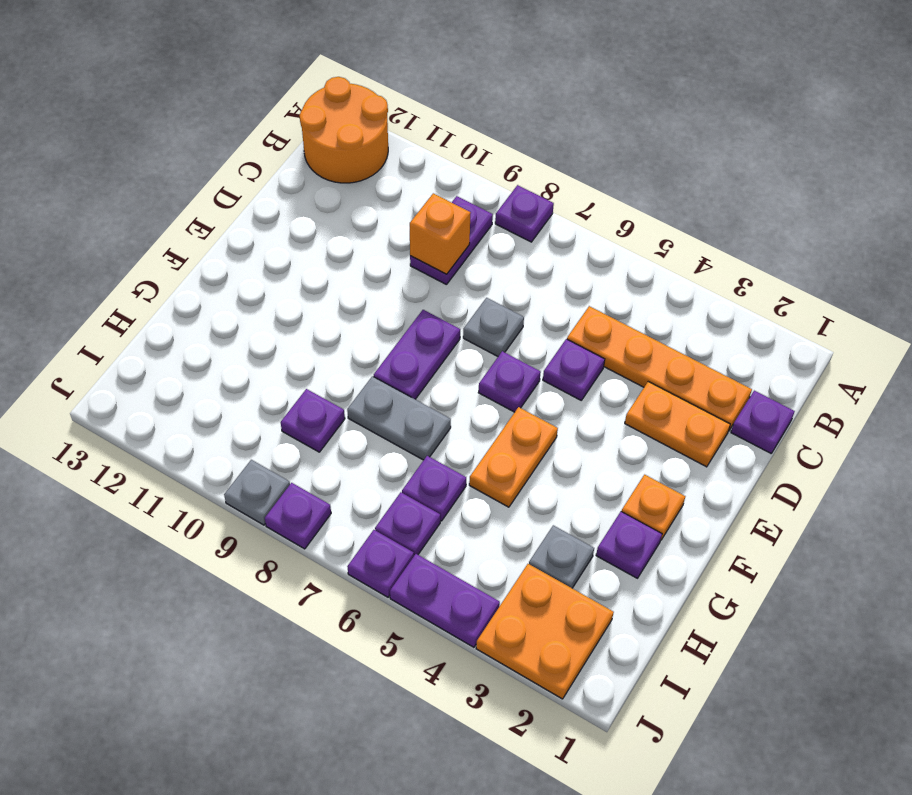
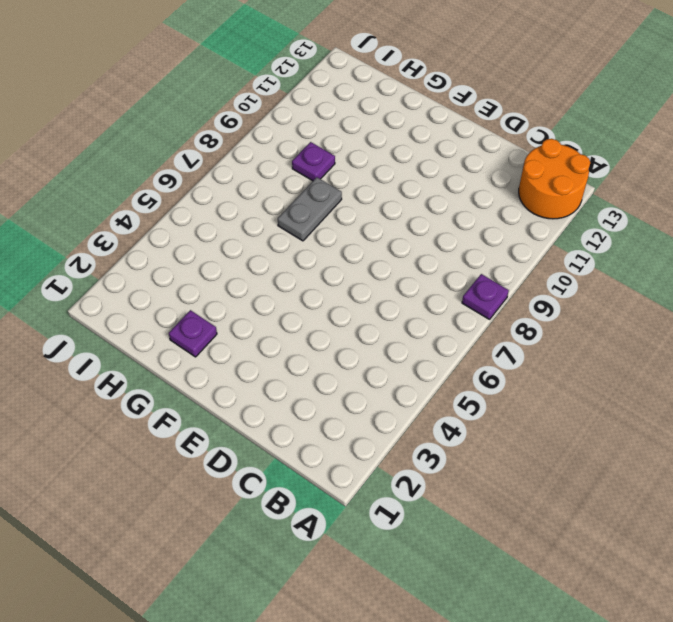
none -> purple 1x2 plate [410,196,493,285]
none -> purple 1x1 plate [731,391,795,453]
none -> orange 1x4 plate [567,306,752,430]

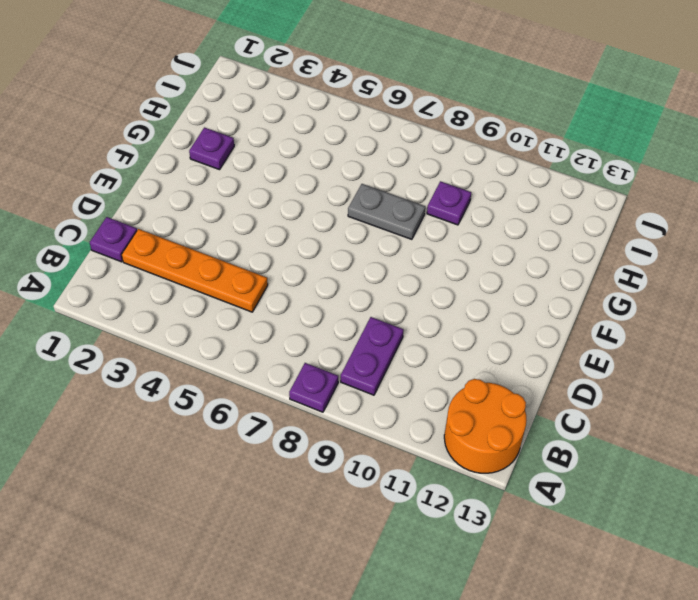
none -> orange 1x2 plate [625,382,730,467]
none -> purple 1x1 plate [543,339,605,400]
none -> grey 1x1 plate [463,298,524,356]

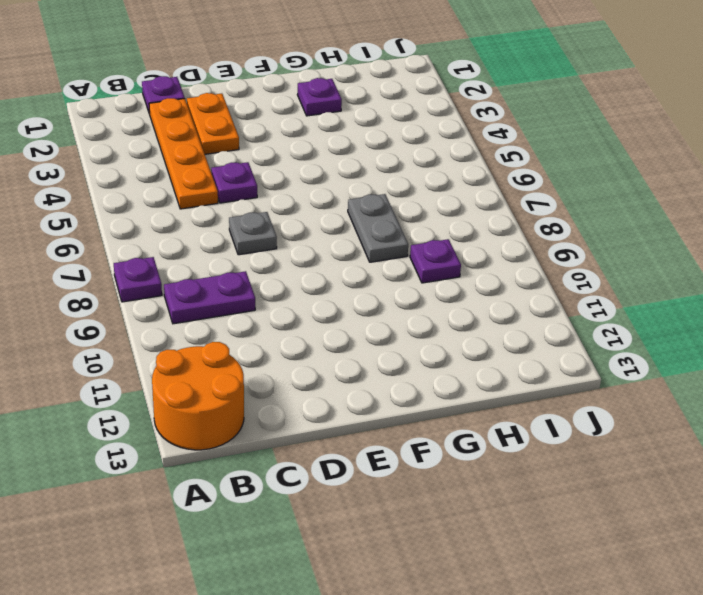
none -> purple 1x1 plate [478,351,541,412]
none -> purple 1x2 plate [374,310,460,399]
none -> orange 1x1 plate [621,475,685,540]

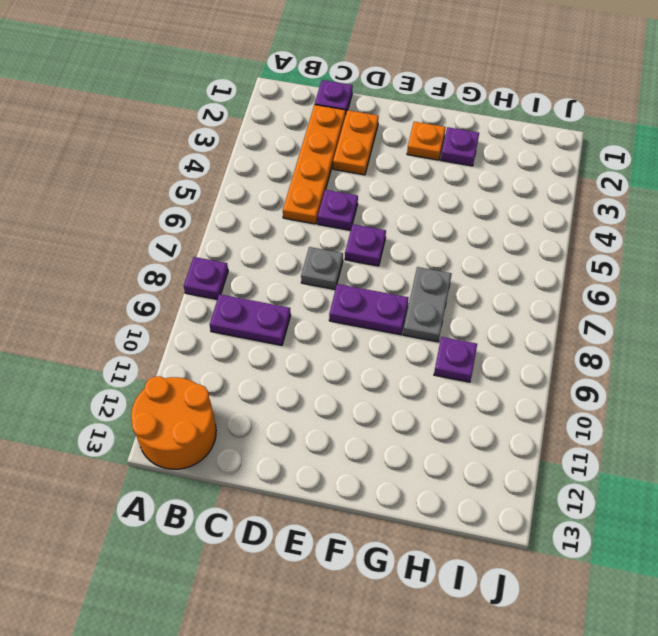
none -> orange 1x2 plate [469,407,558,507]
none -> grey 1x1 plate [529,525,594,588]
none -> purple 1x1 plate [402,456,466,521]

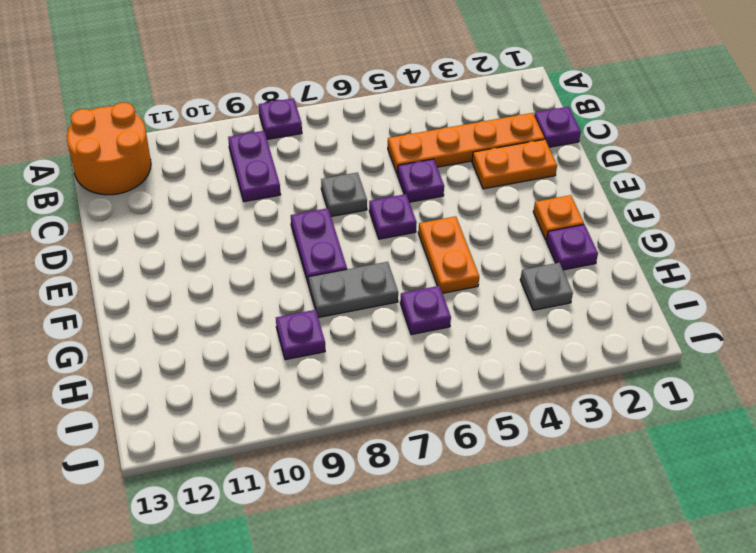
none -> orange 2x2 plate [476,564,614,699]
none -> purple 1x1 plate [375,492,440,555]
none -> purple 1x2 plate [390,554,500,647]

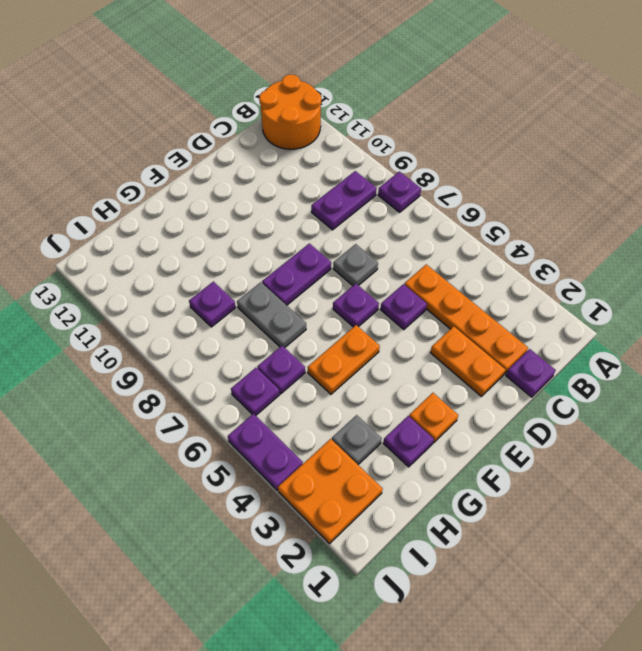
none -> purple 1x1 plate [347,530,414,597]
none -> purple 1x1 plate [265,483,331,549]
none -> grey 1x1 plate [224,460,290,525]

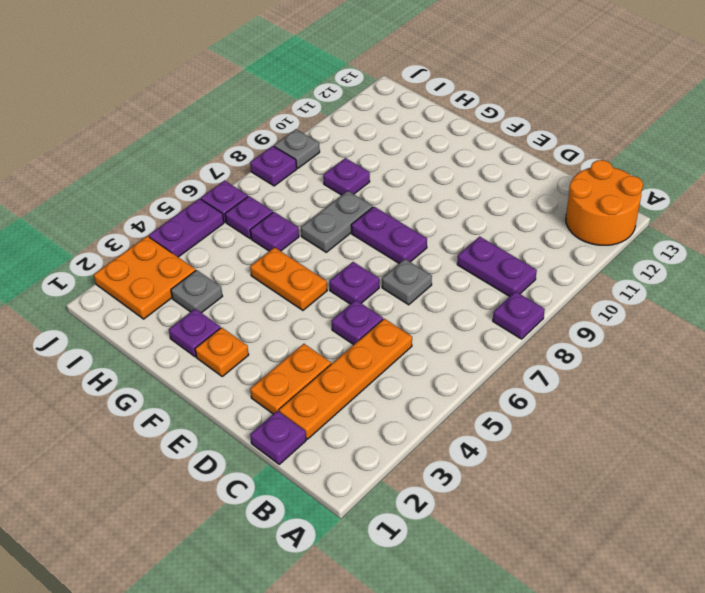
none -> orange 1x1 brick [410,193,471,274]

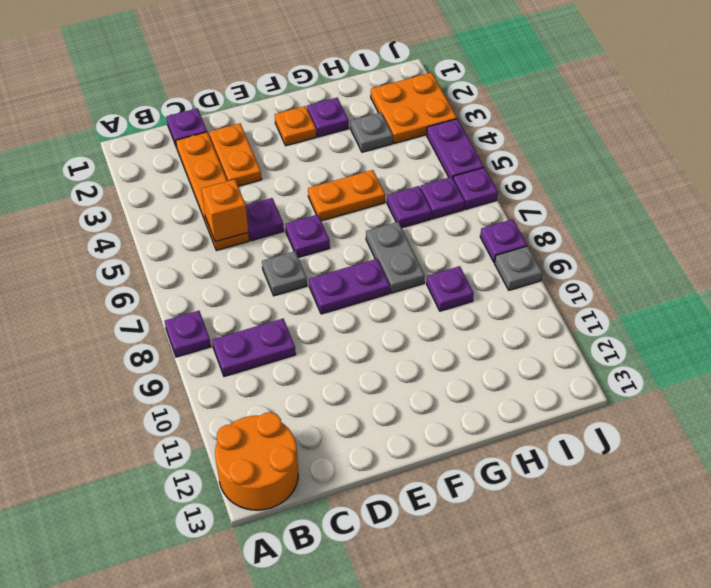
orange 1x1 brick [202,179,248,242] -> orange 1x1 brick moved to [410,193,471,274]

